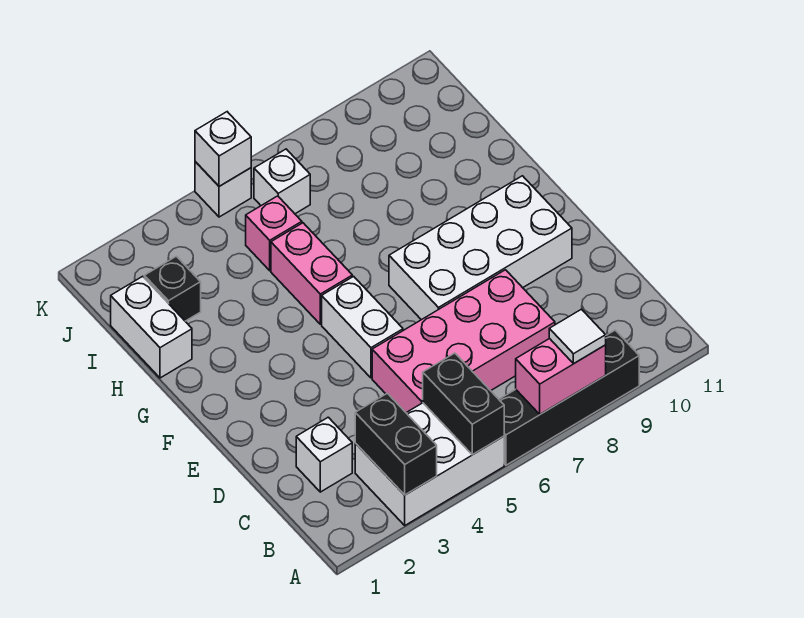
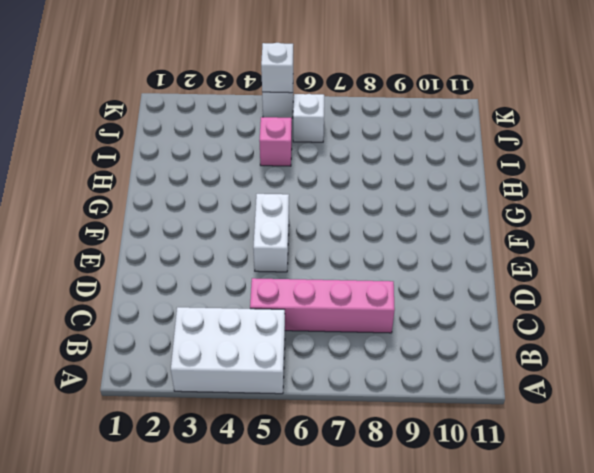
pink 1x4 brick [250,278,395,333] -> pink 2x4 brick [372,270,555,413]
none -> black 1x4 brick [499,330,639,465]
none -> white 1x1 brick [296,417,352,492]
none -> white 2x4 brick [389,176,572,320]

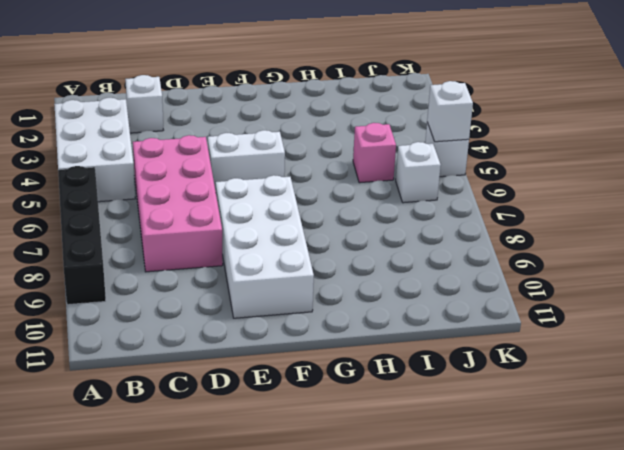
none -> pink 1x2 brick [271,223,352,324]
none -> white 1x2 brick [111,276,192,378]
none -> black 1x1 brick [144,256,201,321]

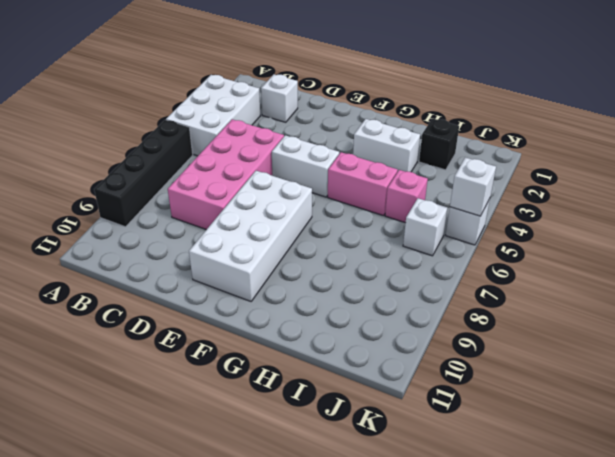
white 1x2 brick [353,119,420,172] -> white 1x2 brick moved to [111,276,192,378]
none -> black 1x2 brick [355,393,437,495]
none -> black 1x2 brick [423,353,504,455]
none -> pink 1x2 brick [516,338,606,414]

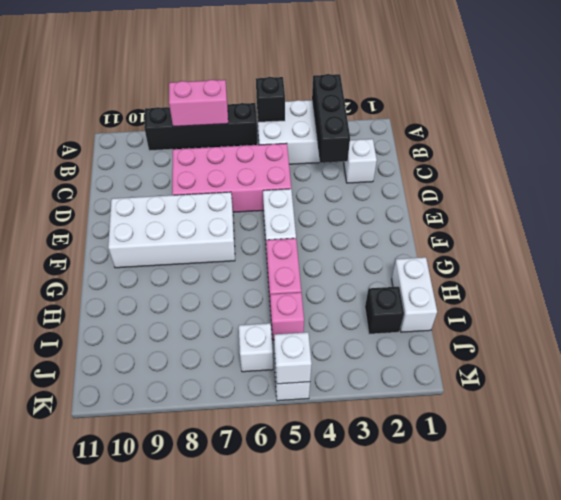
black 1x3 brick [312,74,350,163] -> black 1x2 brick [355,393,437,495]
black 1x1 brick [256,77,285,122] -> black 1x2 brick [423,353,504,455]
none -> white 1x1 tile [549,309,606,364]

